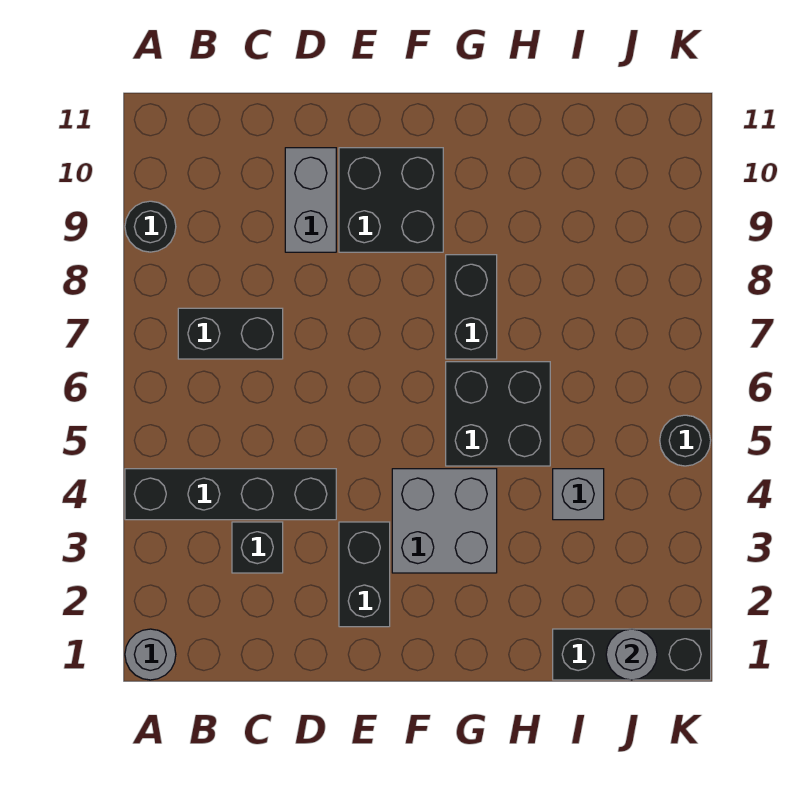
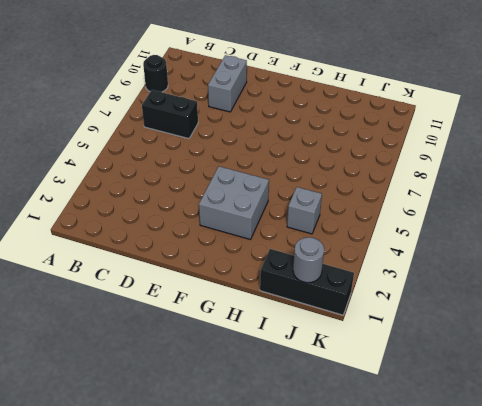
none -> grey 1x1 round brick [125,629,176,680]
none -> black 1x4 brick [125,469,336,520]
none -> black 1x1 brick [232,522,283,573]

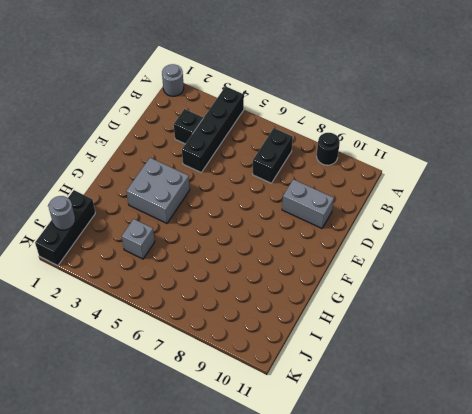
none -> black 1x2 brick [339,522,390,627]
none -> black 2x2 brick [339,148,443,252]
none -> black 2x2 brick [446,362,550,466]

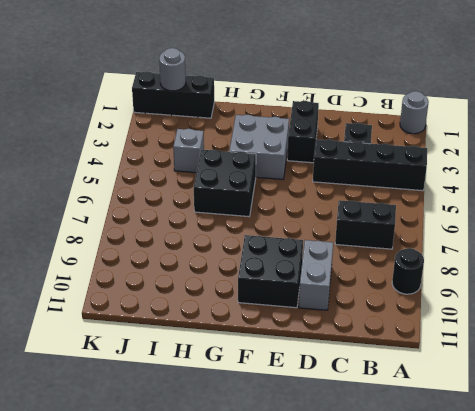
none -> black 1x2 brick [446,255,497,359]
none -> black 1x1 round brick [660,415,711,466]

